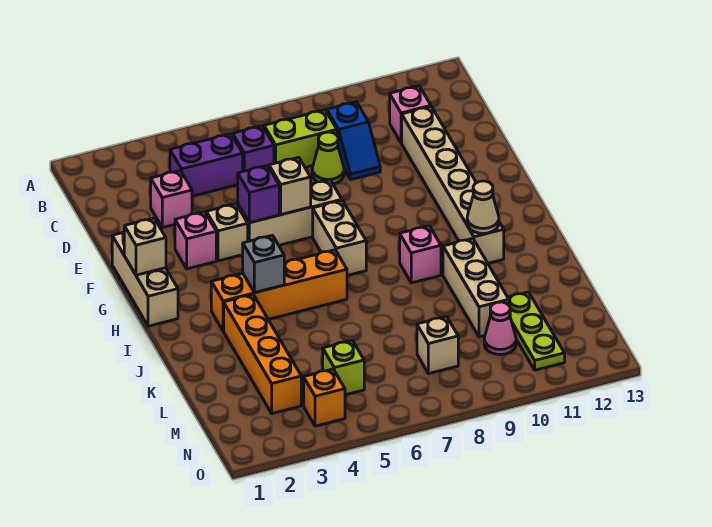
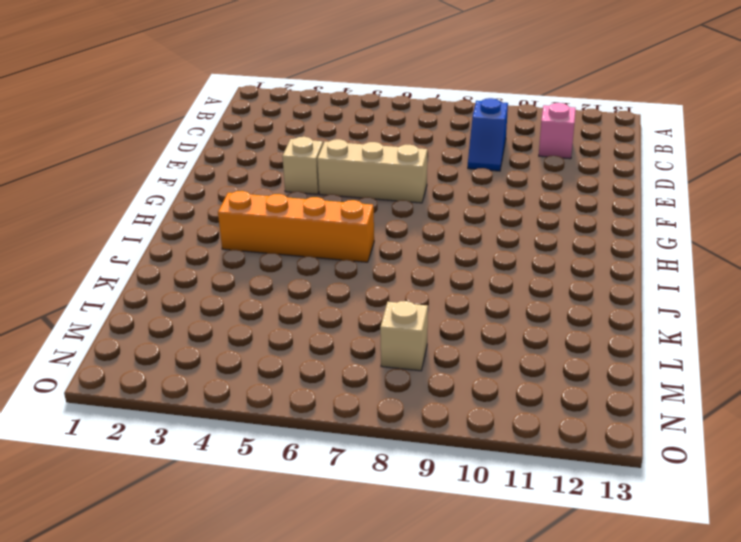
none -> purple 1x2 brick [170,134,243,196]
none -> purple 1x1 brick [233,126,274,171]
none -> lime 1x2 brick [264,110,337,167]

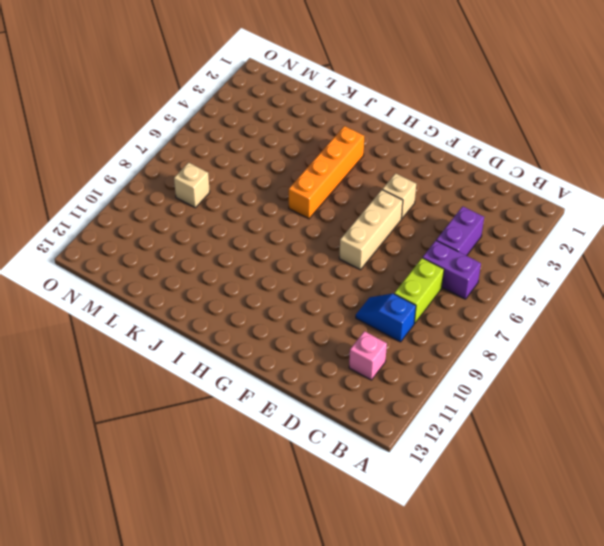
purple 1x2 brick [423,241,481,299] -> purple 1x1 brick [233,126,274,171]
none -> pink 1x1 brick [151,170,192,228]
none -> lime 1x1 cone [312,132,344,184]
none -> tan 1x6 brick [402,107,504,263]

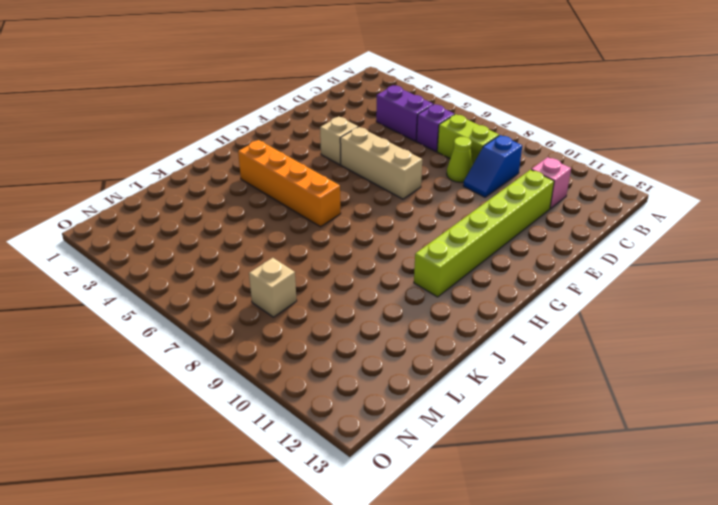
lime 1x6 brick [414,170,554,297] -> tan 1x6 brick [402,107,504,263]
none -> pink 1x1 brick [151,170,192,228]
none -> tan 1x3 brick [112,232,178,326]
none -> pink 1x1 brick [175,212,216,269]

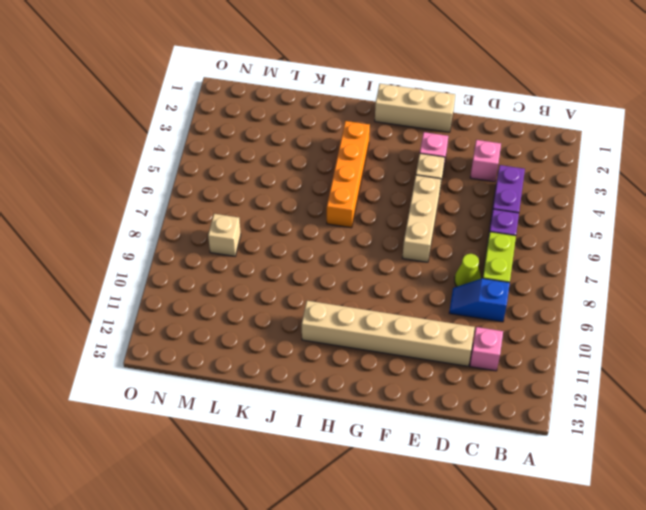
none -> tan 1x2 brick [313,201,366,276]
none -> pink 1x1 brick [400,226,441,283]
none -> orange 1x4 brick [224,295,301,413]

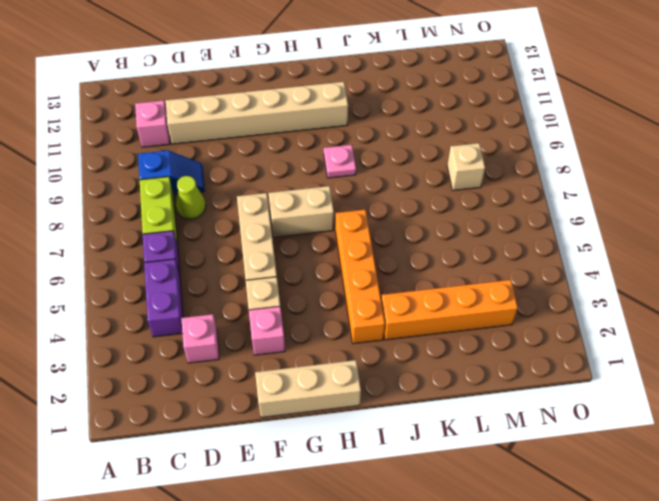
pink 1x1 plate [324,145,356,178] -> pink 1x1 brick [400,226,441,283]
none -> tan 1x3 brick [443,238,509,337]
none -> lime 1x3 plate [508,292,565,370]
none -> lime 1x1 brick [323,340,364,395]

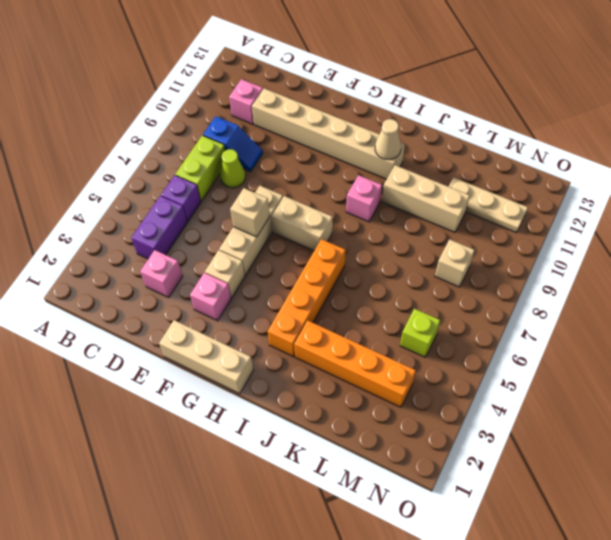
tan 1x3 plate [449,177,528,233] -> lime 1x3 plate [508,292,565,370]
none -> pink 1x1 cone [484,302,516,355]
none -> orange 1x1 brick [304,369,345,426]
none -> purple 1x1 brick [238,165,279,223]

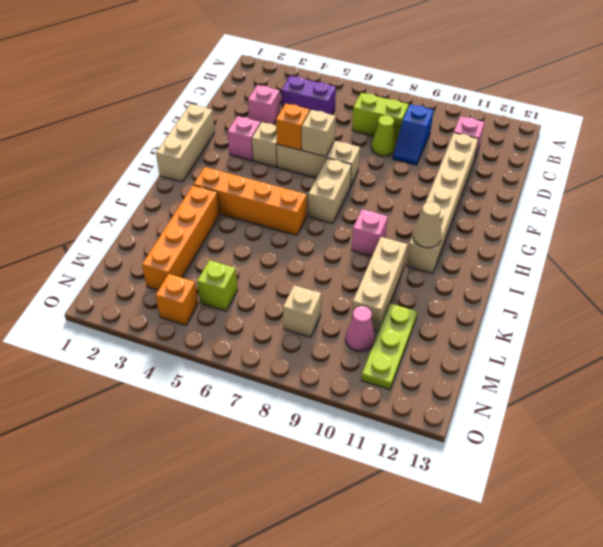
orange 1x1 brick [276,104,310,150] -> purple 1x1 brick [238,165,279,223]
none -> purple 1x1 brick [233,126,274,171]
none -> tan 1x1 brick [124,218,166,275]
none -> grey 1x1 brick [243,235,284,293]

